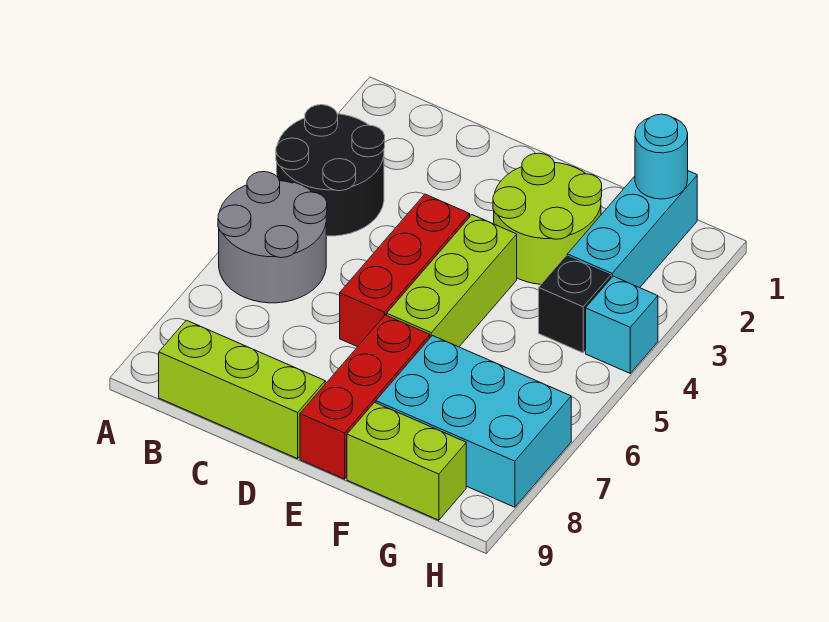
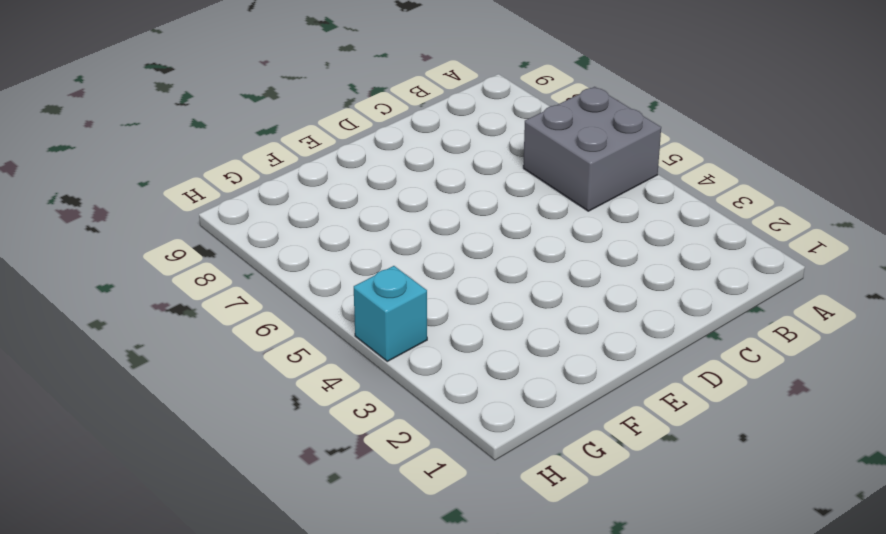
grey 2x2 brick [523,87,661,211] -> grey 2x2 round brick [218,172,327,303]
none -> black 2x2 round brick [276,105,385,236]
none -> lime 1x3 brick [159,320,325,459]
none -> red 1x3 brick [340,194,470,347]

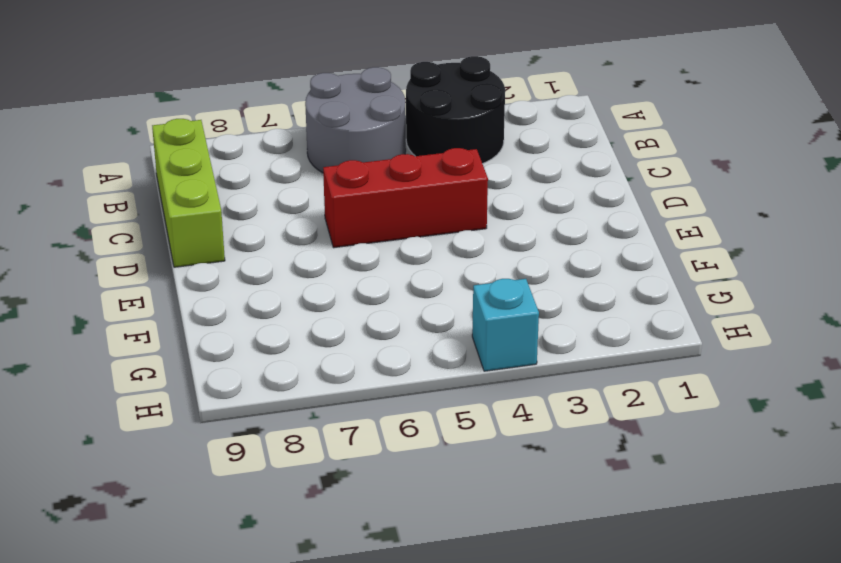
none -> lime 2x2 round brick [493,153,602,284]
none -> lime 1x3 brick [387,215,517,347]
none -> red 1x3 brick [300,315,430,479]

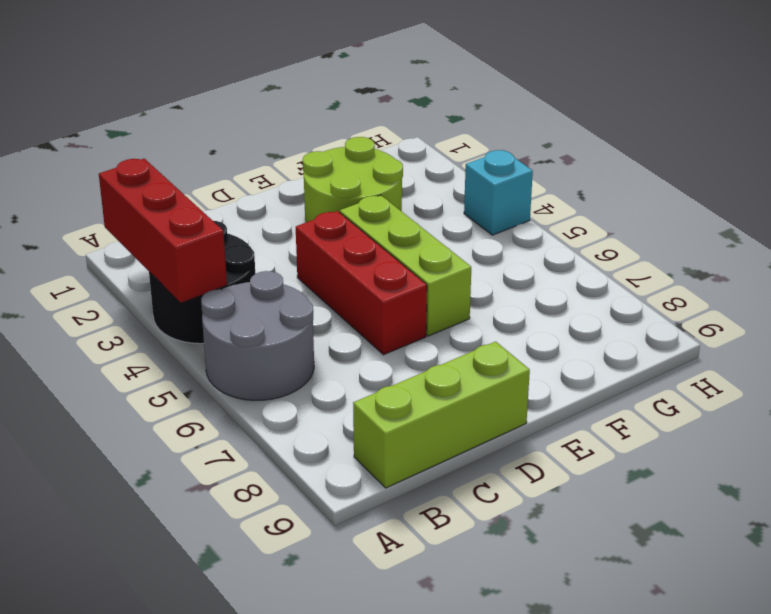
red 1x3 brick [99,159,227,303] -> red 1x3 brick moved to [300,315,430,479]
none -> cyan 2x3 brick [376,336,571,507]
none -> lime 1x2 brick [347,402,466,520]
none -> cyan 1x3 brick [567,171,697,288]

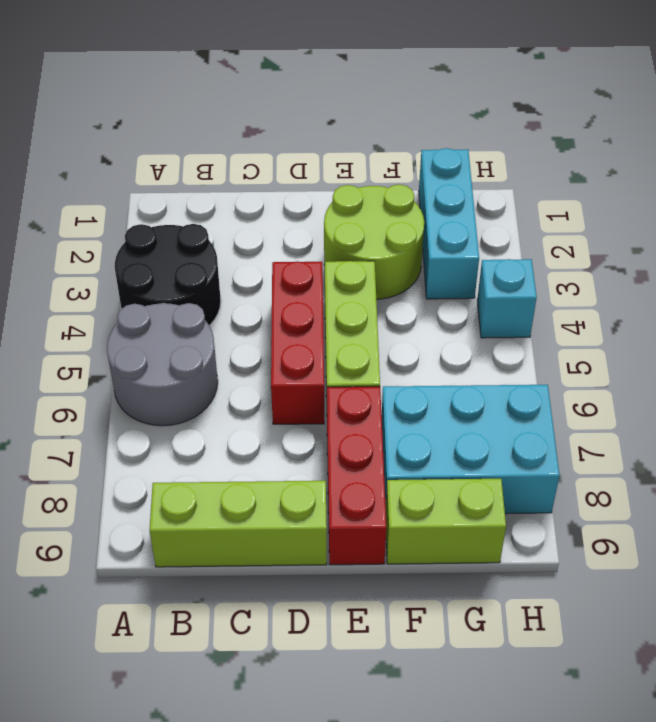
none -> black 1x1 brick [539,256,611,353]
none -> cyan 1x1 round brick [635,114,688,199]

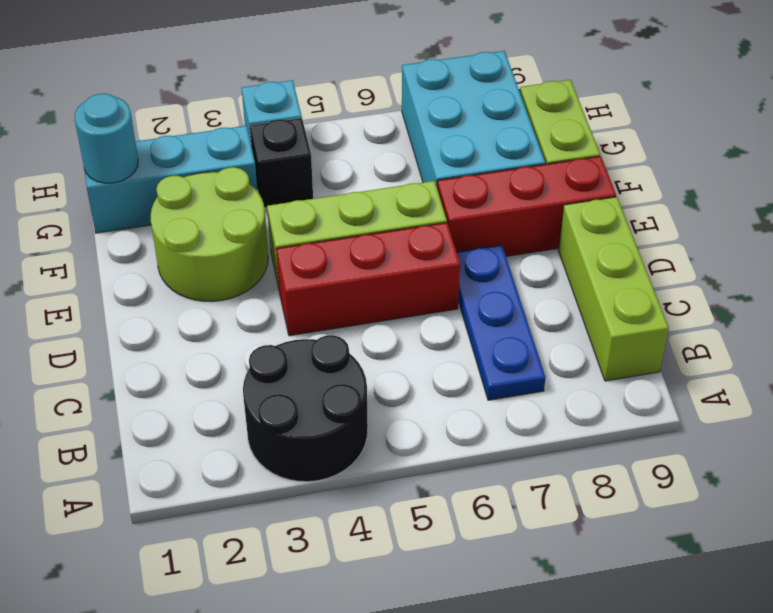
blue 1x3 plate [457,245,545,400] -> none
none -> grey 2x2 round brick [218,172,327,303]

